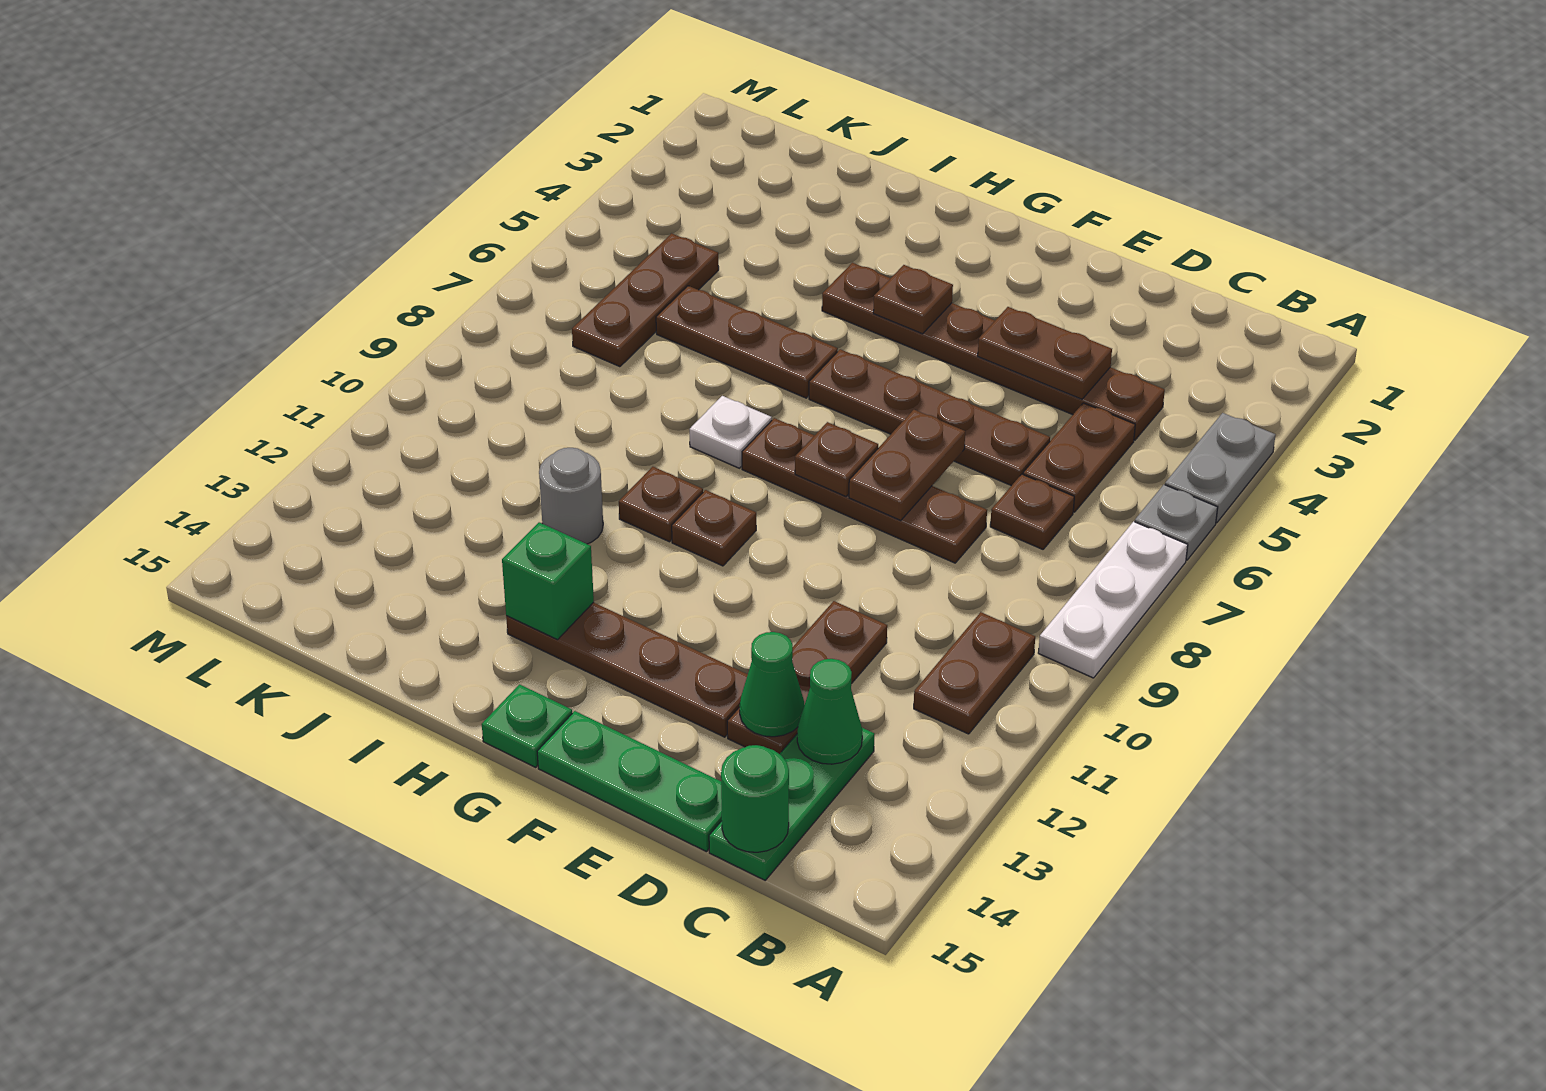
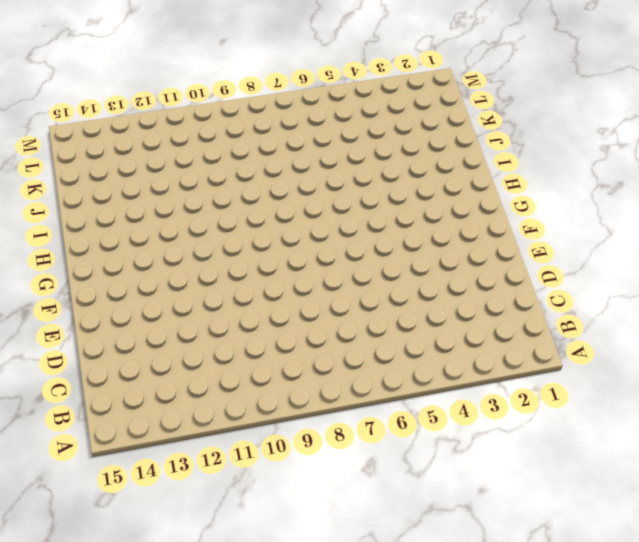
none -> grey 1x2 plate [1165,413,1275,523]
none -> grey 1x1 plate [1135,485,1218,560]
none -> white 1x3 plate [1038,522,1188,678]

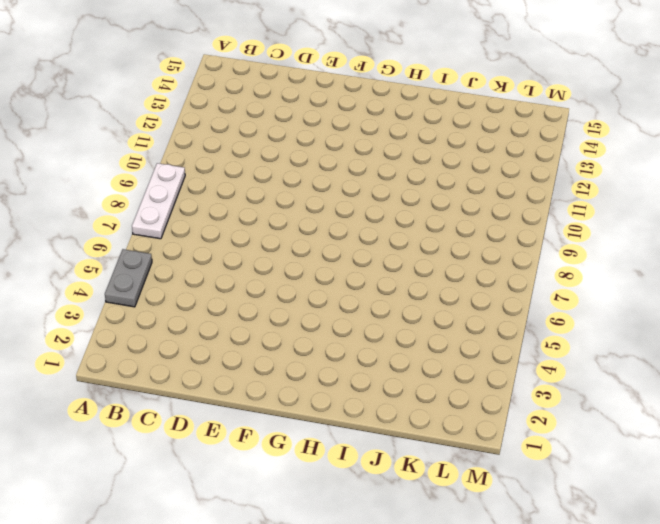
none -> grey 1x1 plate [1135,485,1218,560]
none -> brown 1x2 plate [914,612,1035,734]
none -> brown 1x6 plate [822,263,1165,440]

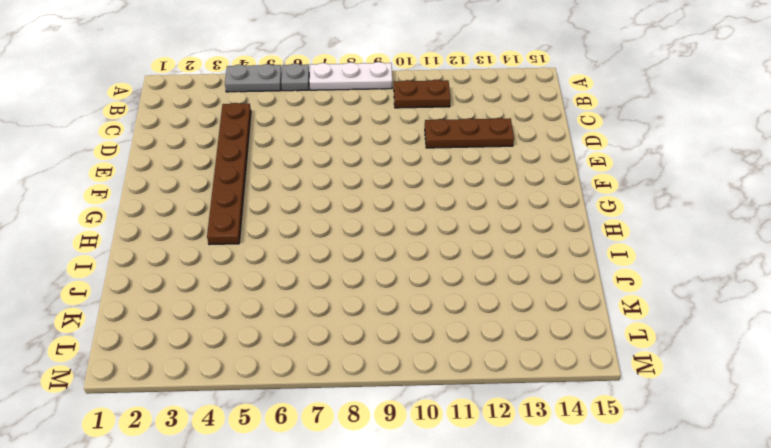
none -> brown 1x2 plate [1023,403,1135,512]
none -> brown 1x1 plate [990,474,1074,549]
none -> green 1x3 plate [709,728,874,880]

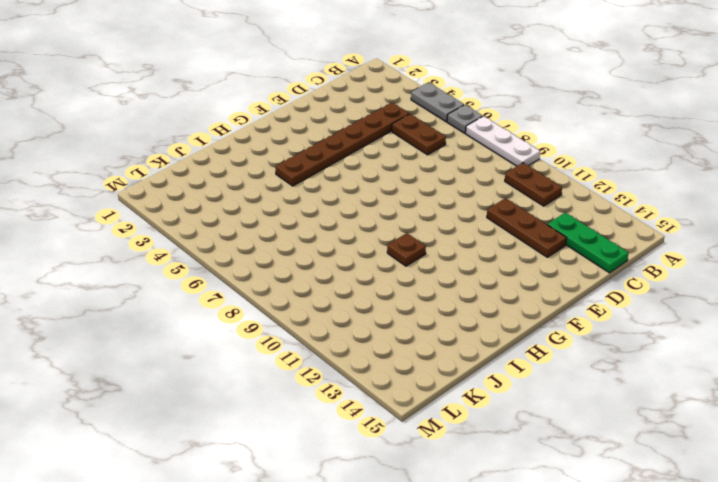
none -> brown 1x1 plate [990,474,1074,549]
none -> brown 1x4 plate [809,349,1050,486]
none -> brown 1x4 plate [742,418,987,563]

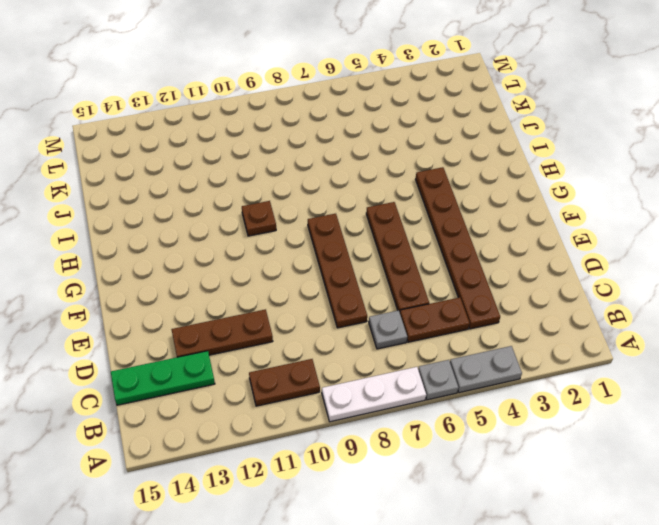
grey 1x1 plate [369,310,407,349] -> brown 1x1 plate [990,474,1074,549]
none -> green 1x3 plate [537,711,722,852]
none -> brown 1x4 plate [506,602,748,737]
none -> brown 1x1 plate [672,490,756,566]

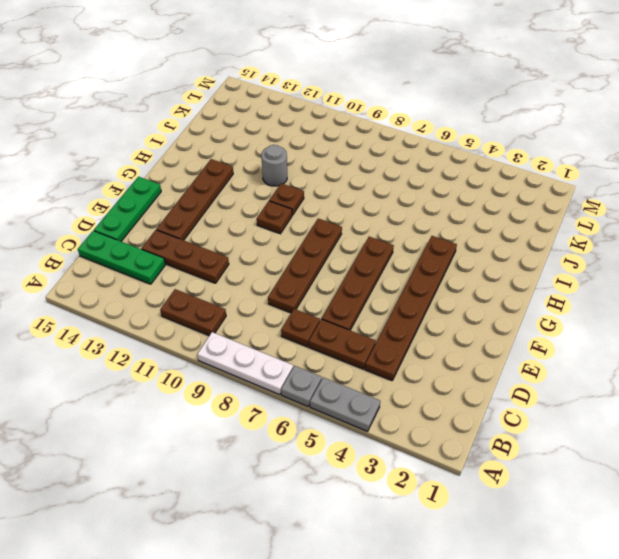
none -> green 1x1 plate [482,684,572,767]
none -> brown 1x3 plate [656,286,838,398]
none -> white 1x1 plate [689,396,772,468]

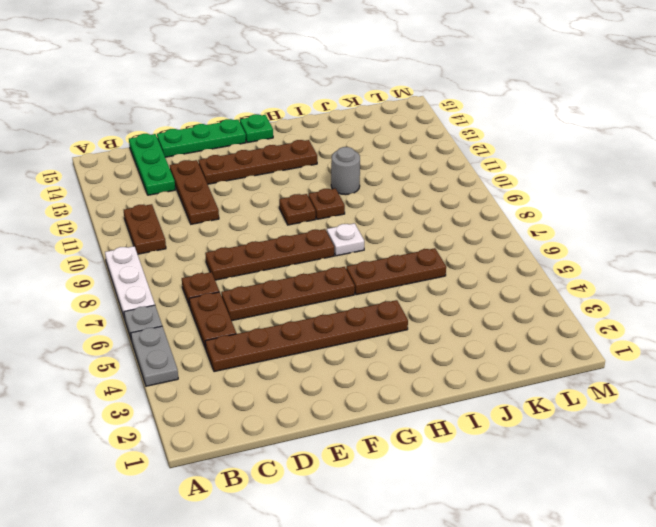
none -> brown 1x3 plate [572,233,719,367]
none -> green 1x1 cone [797,659,862,764]
none -> green 1x1 round brick [721,745,789,852]

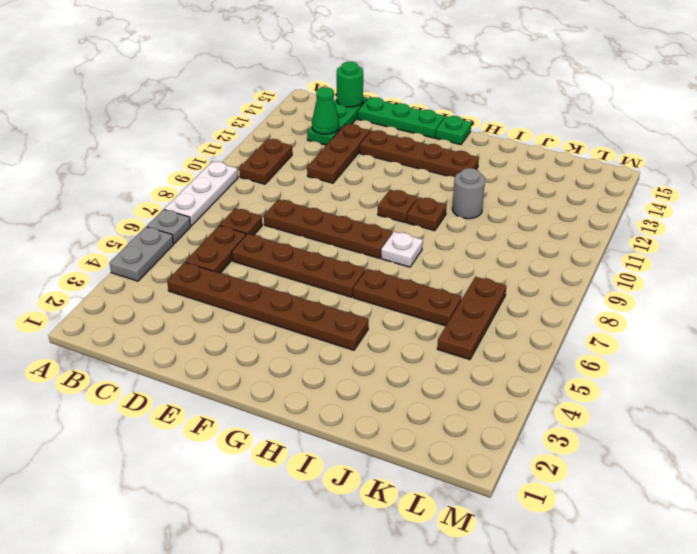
none -> brown 1x2 plate [978,307,1112,399]
none -> green 1x1 cone [740,632,804,737]
none -> brown 1x2 plate [849,410,965,521]

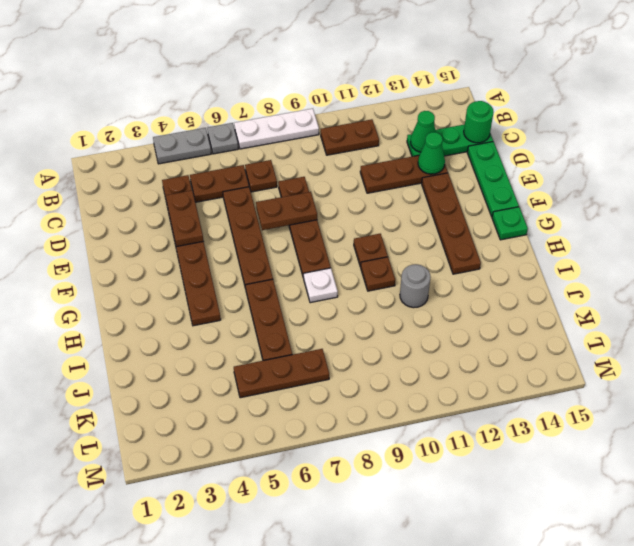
none -> brown 1x1 plate [795,422,878,496]
none -> brown 1x1 plate [873,265,953,334]
none -> green 1x1 brick [502,522,594,640]

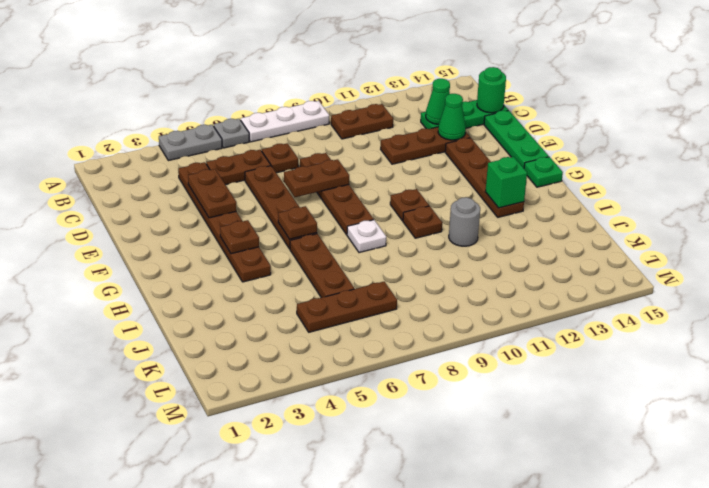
brown 1x1 plate [278,206,317,239] -> brown 1x1 plate moved to [795,422,878,496]

